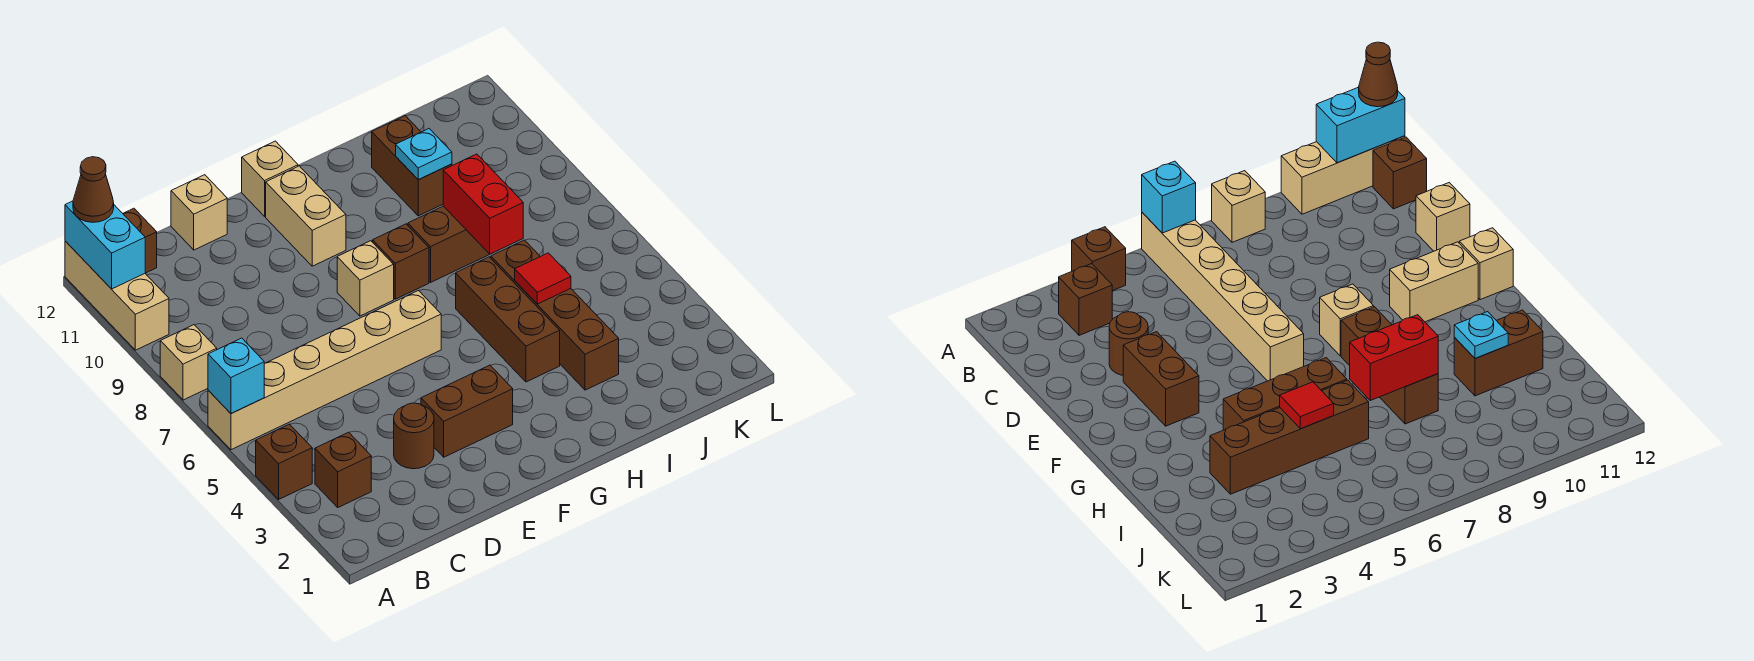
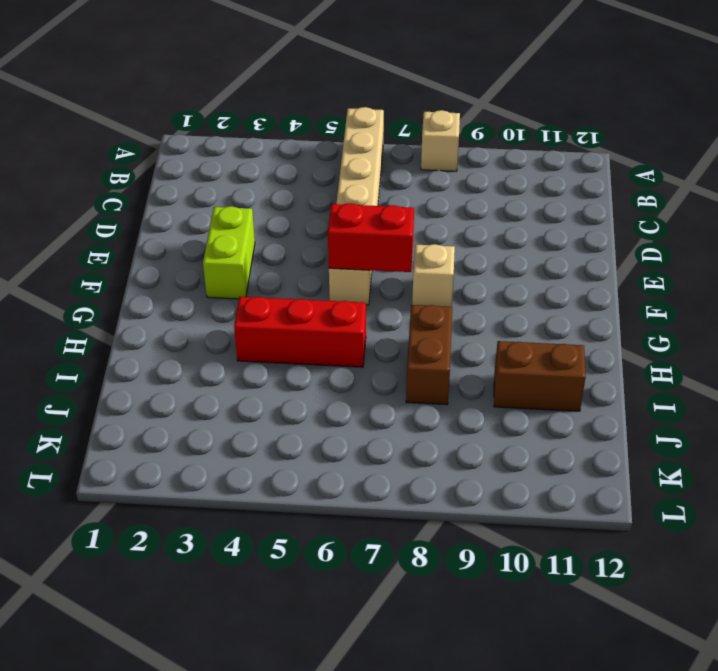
lime 1x2 brick [203,206,255,299] -> brown 1x2 brick [421,365,513,457]
red 1x2 brick [328,203,414,272] -> red 1x2 brick moved to [443,154,523,254]
red 1x3 brick [234,297,366,367] -> brown 1x3 brick [456,257,560,382]
none -> brown 1x1 brick [256,424,312,499]
none -> tan 1x3 brick [65,241,169,350]
none -> brown 1x1 brick [315,432,371,507]

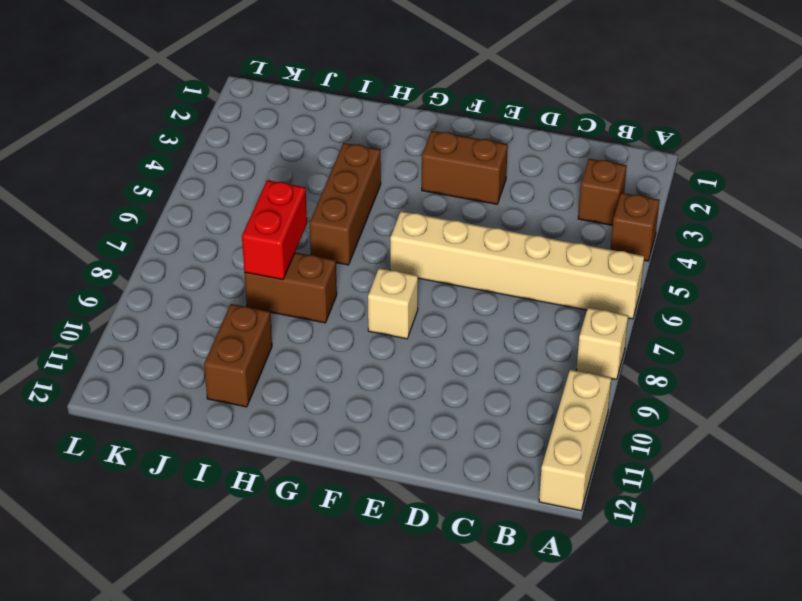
none -> brown 1x1 brick [123,208,157,273]
none -> brown 1x1 round brick [394,403,434,469]
none -> tan 1x1 brick [171,175,227,250]

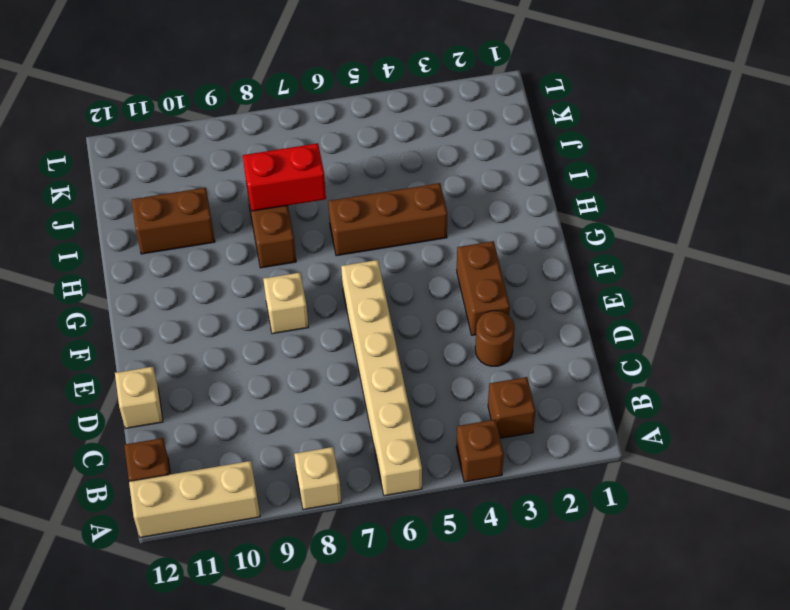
none -> tan 1x2 brick [266,166,346,266]
none -> tan 1x1 brick [242,141,298,216]
none -> brown 1x1 brick [373,224,429,299]

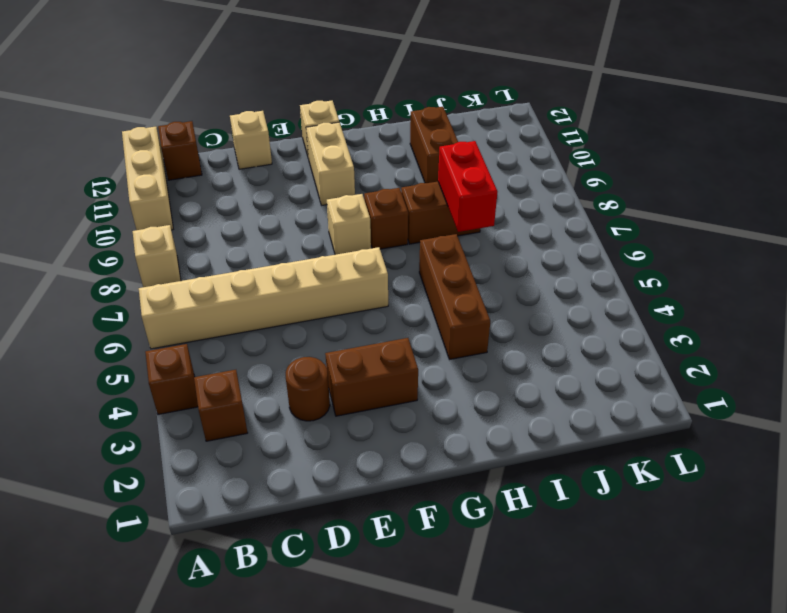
none -> brown 1x4 brick [491,240,619,390]
none -> cyan 1x1 brick [208,338,264,413]
none -> cyan 1x2 brick [65,201,145,289]

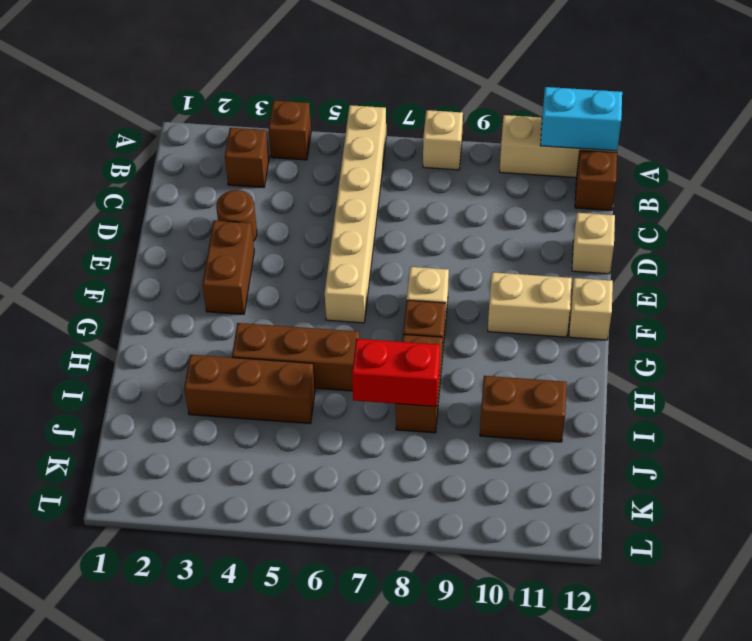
brown 1x3 brick [184,355,315,424] -> brown 1x4 brick [491,240,619,390]
none -> cyan 1x1 brick [208,338,264,413]
none -> red 1x1 tile [515,253,571,304]
none -> cyan 1x1 plate [396,129,452,180]

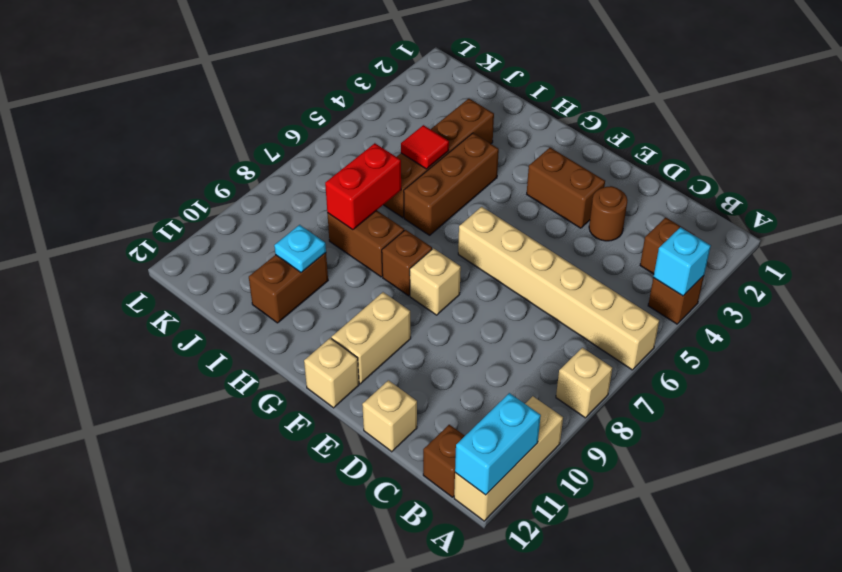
cyan 1x1 brick [653,227,711,296] -> cyan 1x1 brick moved to [208,338,264,413]
none -> brown 1x1 cone [73,157,114,222]

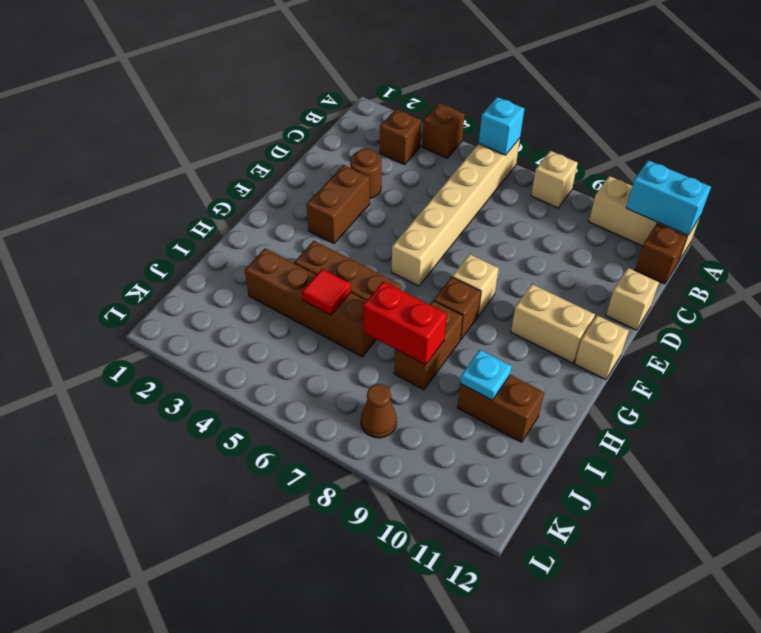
brown 1x1 cone [361,384,397,438] -> brown 1x1 cone moved to [73,157,114,222]

